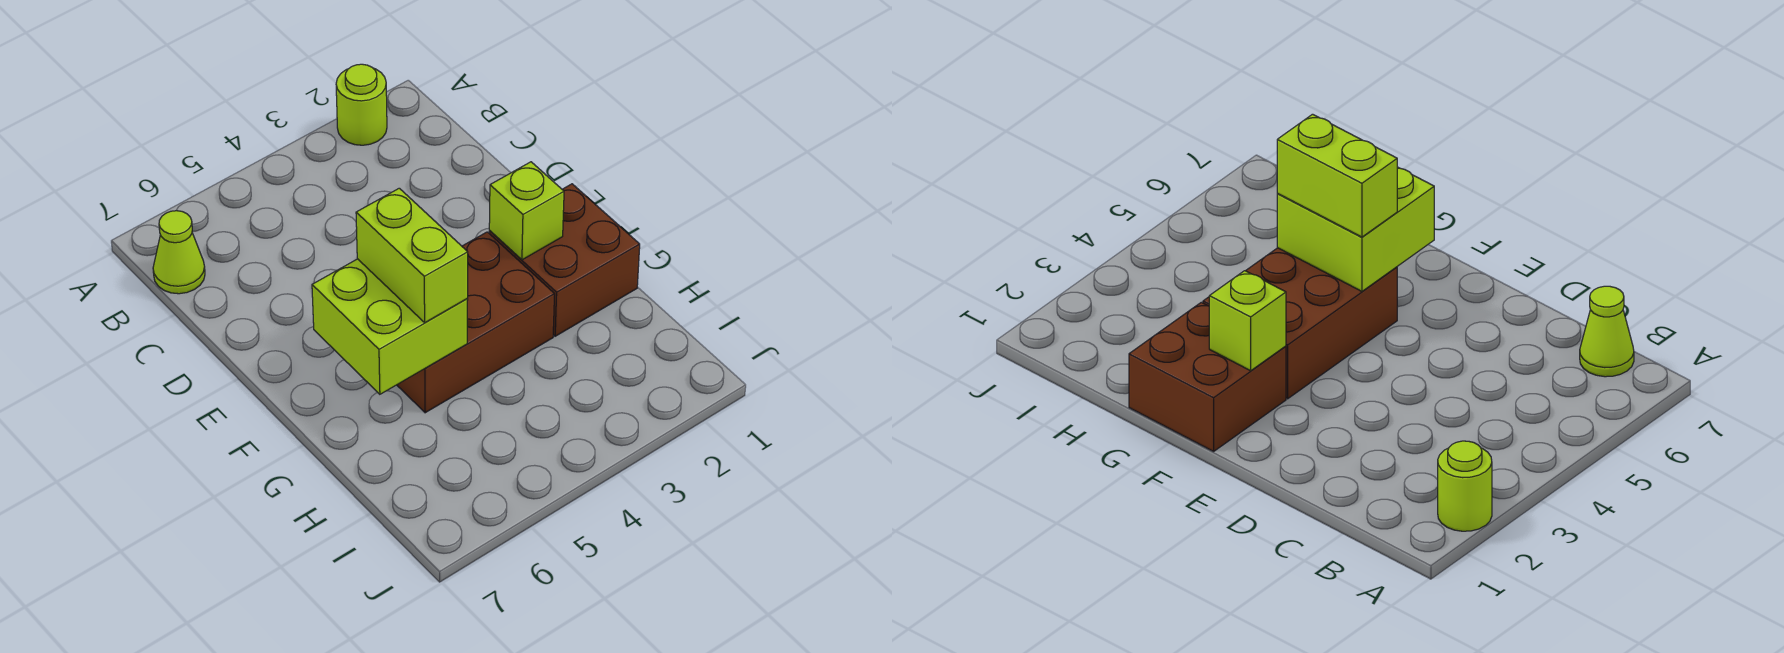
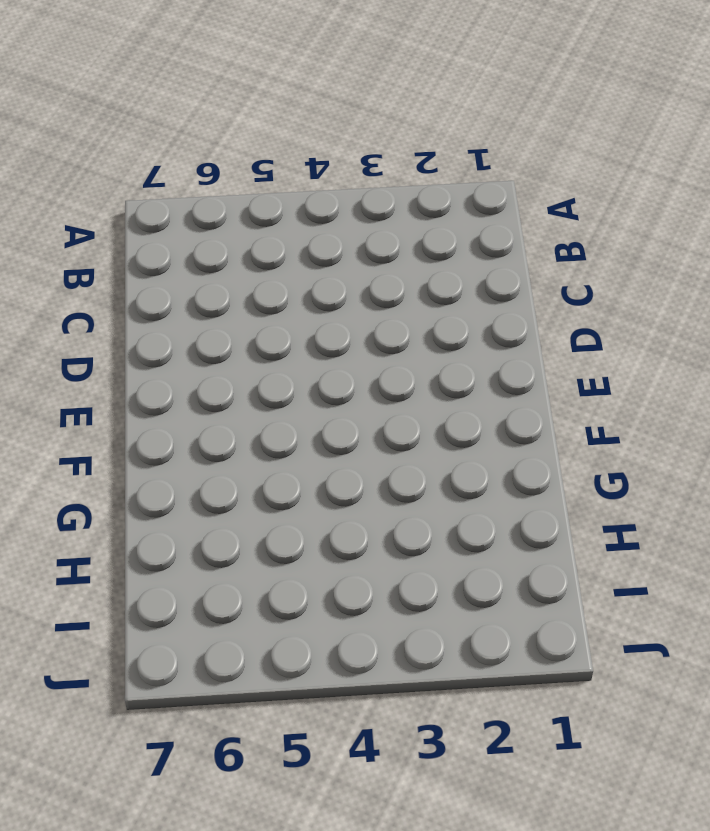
none -> lime 1x1 round brick [336,64,387,145]
none -> lime 1x1 cone [153,211,205,294]

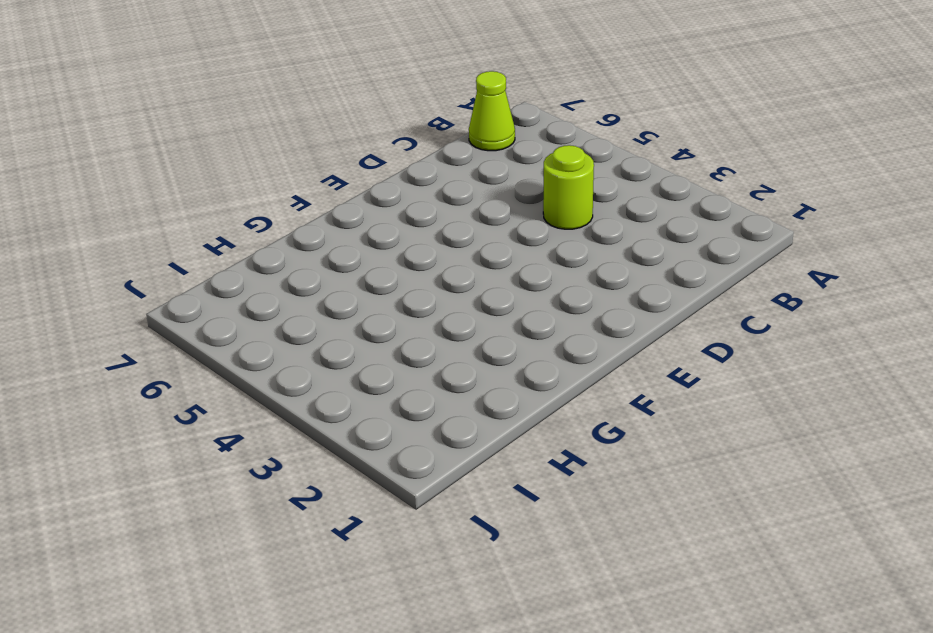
lime 1x1 round brick [543,145,594,229] -> lime 1x1 round brick moved to [336,64,387,145]
none -> brown 2x2 brick [489,184,640,336]
none -> brown 2x3 brick [397,232,555,413]

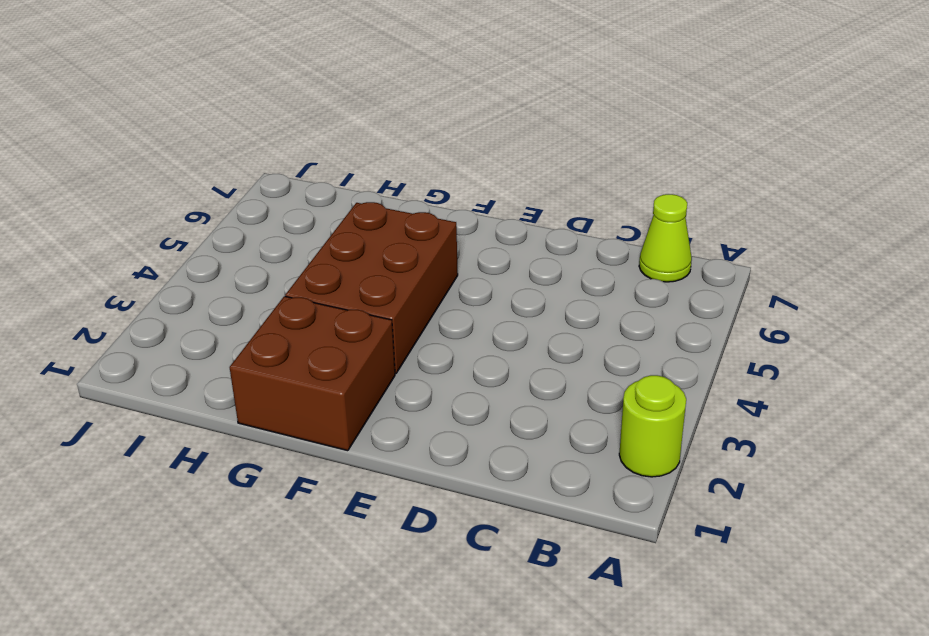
none -> lime 1x1 brick [489,162,564,260]
none -> lime 2x2 brick [312,259,468,394]

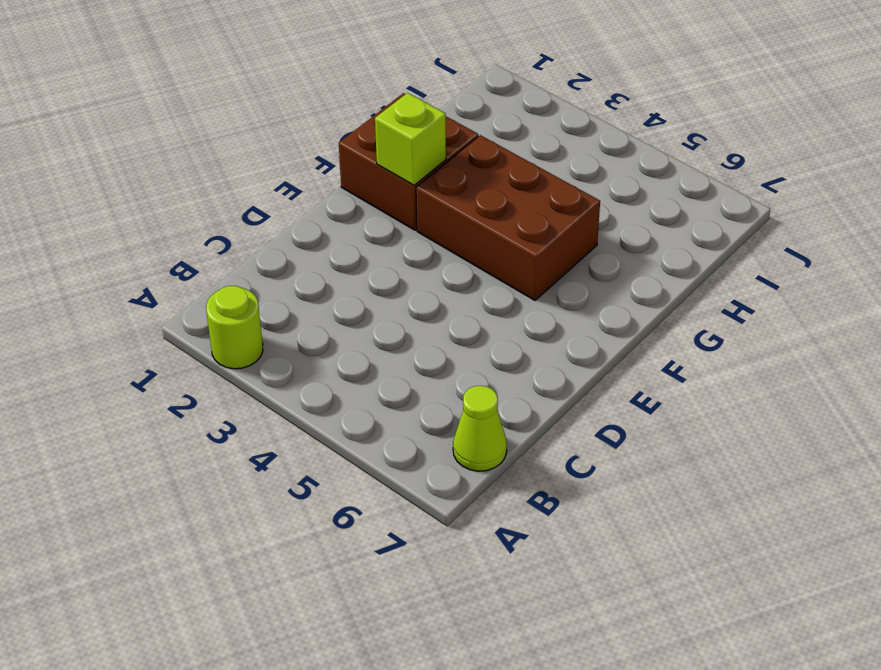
none -> lime 2x2 brick [312,259,468,394]
none -> lime 1x2 brick [356,188,468,322]

